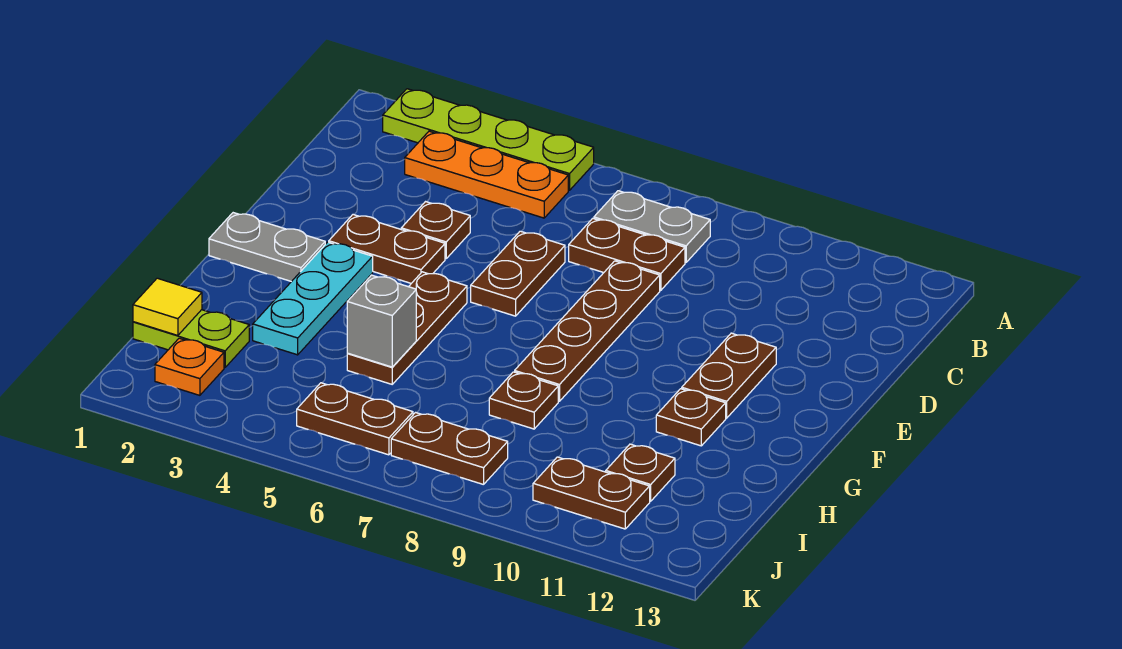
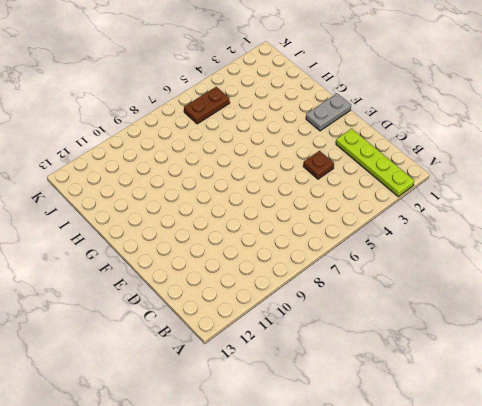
lime 1x4 plate [336,129,414,197] -> lime 1x4 plate turned to [383,89,594,190]
none -> orange 1x3 plate [405,131,568,218]
none -> grey 1x2 plate [594,191,710,263]
none -> brown 1x2 plate [569,218,685,290]

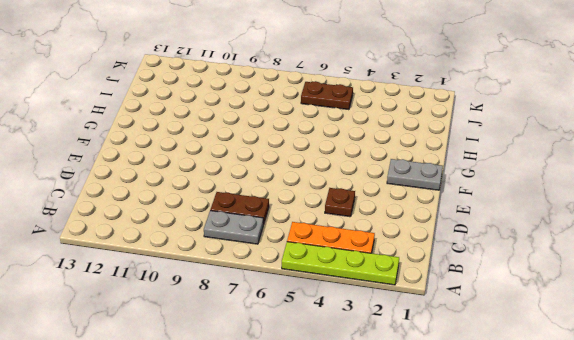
none -> brown 1x2 plate [471,231,565,316]
none -> brown 1x4 plate [515,261,660,401]
none -> brown 1x2 plate [329,215,445,283]

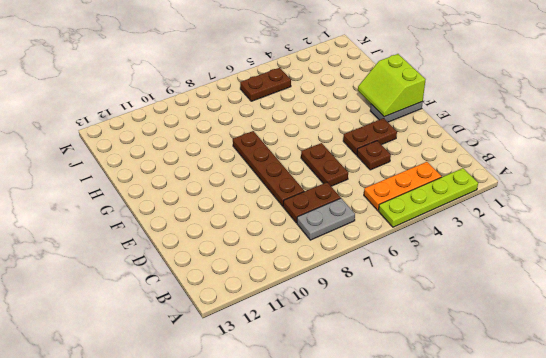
lime 2x2 slope [358,54,426,117] -> none
none -> brown 1x2 plate [682,333,776,418]
none -> cyan 1x3 plate [253,242,373,355]
none -> brown 1x3 plate [347,272,467,384]

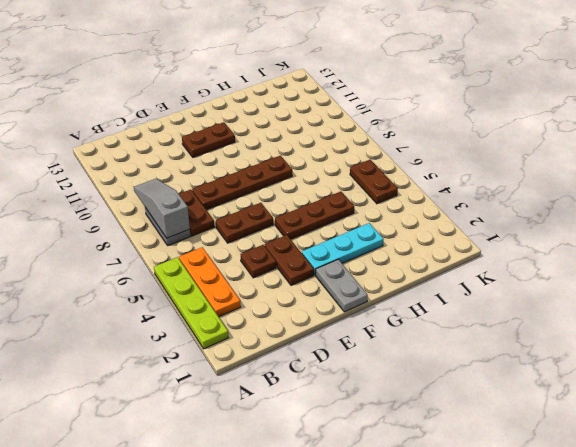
grey 1x3 slope [134,179,190,238] -> none
none -> brown 1x1 plate [656,389,726,446]
none -> brown 1x1 plate [489,372,558,429]
none -> lime 1x2 plate [133,310,249,368]

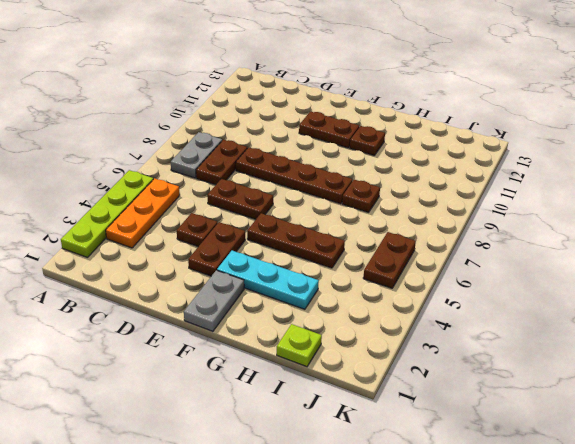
lime 1x1 plate [277,324,322,367] -> lime 1x2 plate [133,310,249,368]
none -> brown 1x1 plate [606,444,675,501]
none -> orange 1x1 plate [155,338,224,395]
none -> brown 1x2 plate [391,413,508,485]

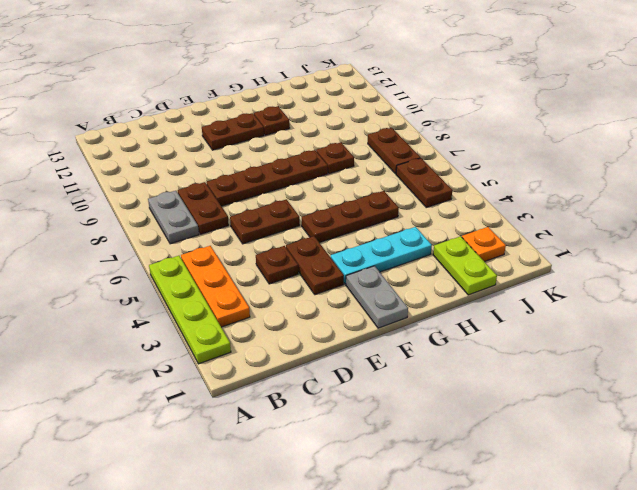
none -> brown 1x1 plate [606,444,675,501]
none -> brown 1x2 plate [533,457,650,529]
none -> grey 1x1 brick [347,275,416,367]

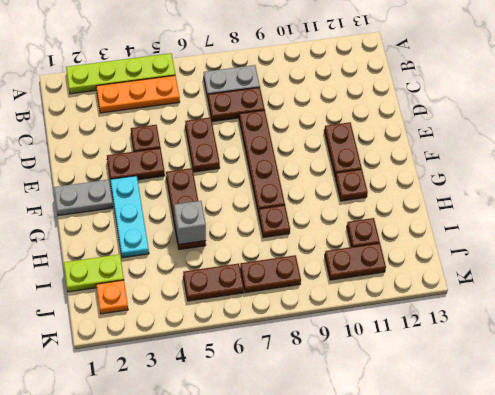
none -> yellow 1x1 tile [133,278,202,335]

